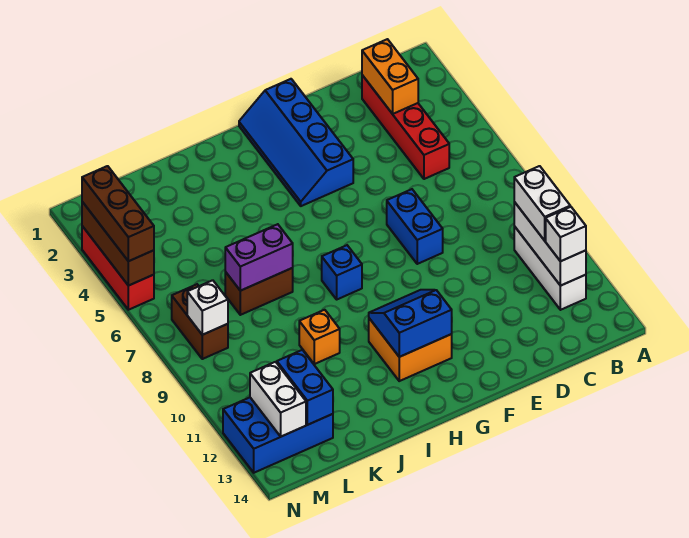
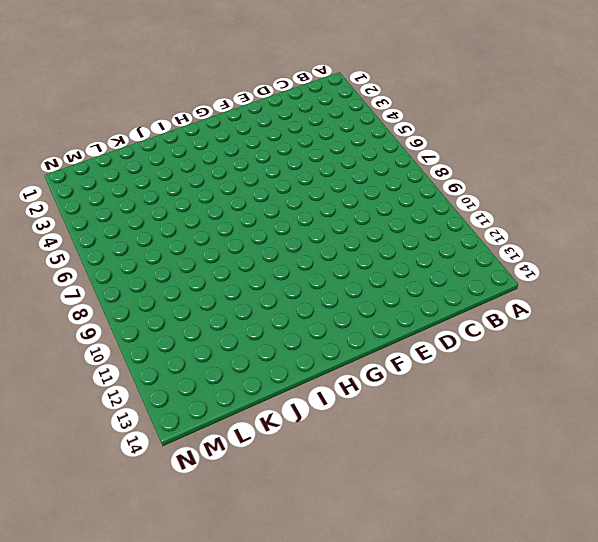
none -> white 1x3 brick [514,226,586,310]
none -> red 1x4 brick [362,75,449,179]
none -> blue 1x2 brick [387,189,443,264]

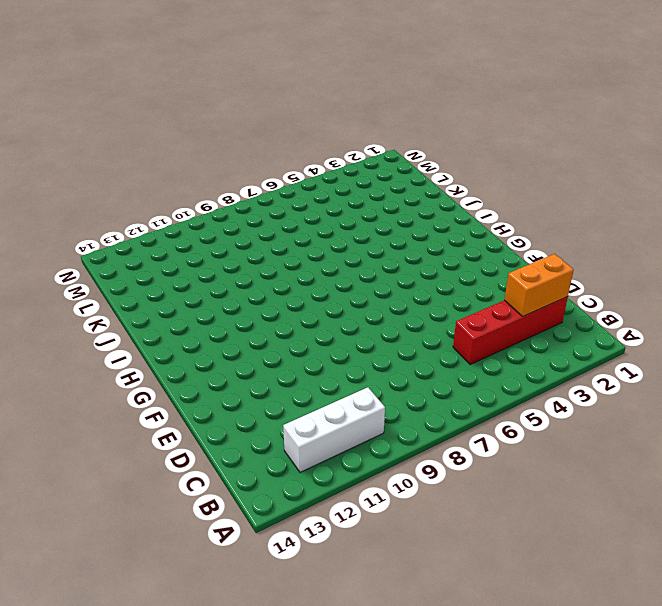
none -> blue 1x2 brick [387,189,443,264]
none -> blue 2x4 slope [239,79,353,206]
none -> orange 2x2 brick [369,318,452,381]

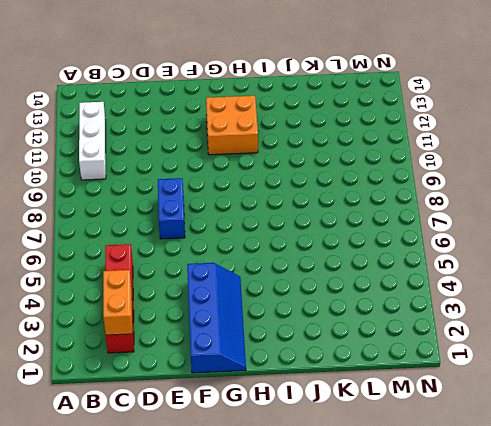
none -> blue 1x1 brick [322,245,362,299]
none -> brown 1x2 brick [225,268,293,315]
none -> orange 1x1 brick [299,310,340,364]

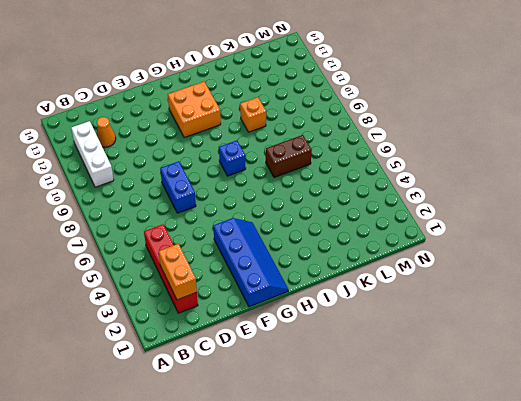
orange 1x1 cone [96,117,116,147] -> none
none -> blue 2x3 brick [223,398,333,473]
none -> brown 1x2 brick [172,284,228,359]
none -> red 1x3 brick [82,226,154,310]

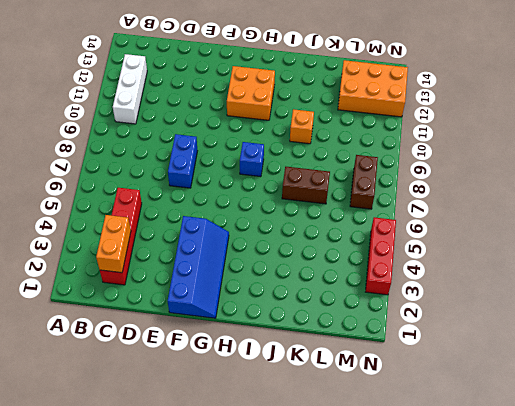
orange 2x3 brick [338,60,408,117] -> blue 2x3 brick [223,398,333,473]
none -> white 1x3 brick [514,202,586,286]
none -> blue 2x2 slope [369,290,452,357]
none -> purple 1x2 brick [225,224,293,291]

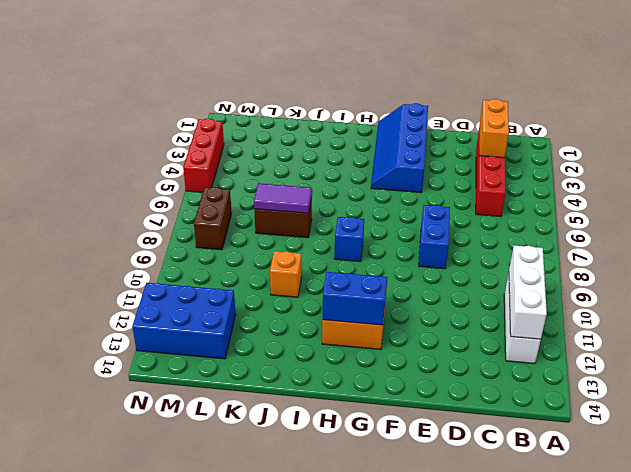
purple 1x2 tile [254,183,312,213] -> purple 1x2 brick [225,224,293,291]
none -> blue 1x2 brick [277,350,333,425]
none -> white 1x1 brick [187,280,228,335]
none -> white 1x2 brick [250,362,306,437]

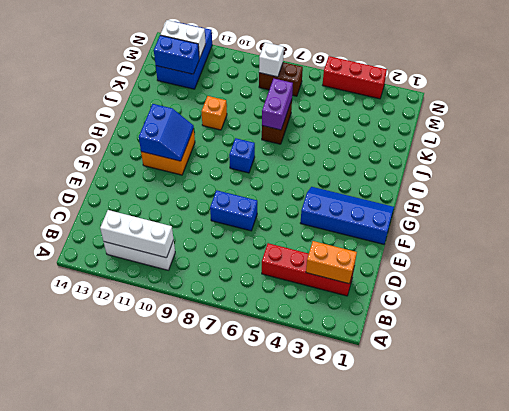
none -> brown 1x3 brick [82,202,154,286]
none -> white 1x2 brick [514,166,570,241]
none -> white 1x1 brick [546,207,586,261]

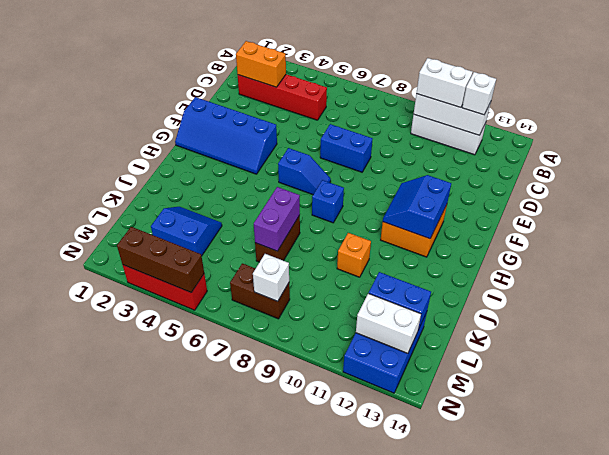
blue 1x2 slope [278,148,331,195] -> none
blue 2x2 slope [151,207,222,256] -> none
none -> brown 1x3 brick [82,166,154,261]

